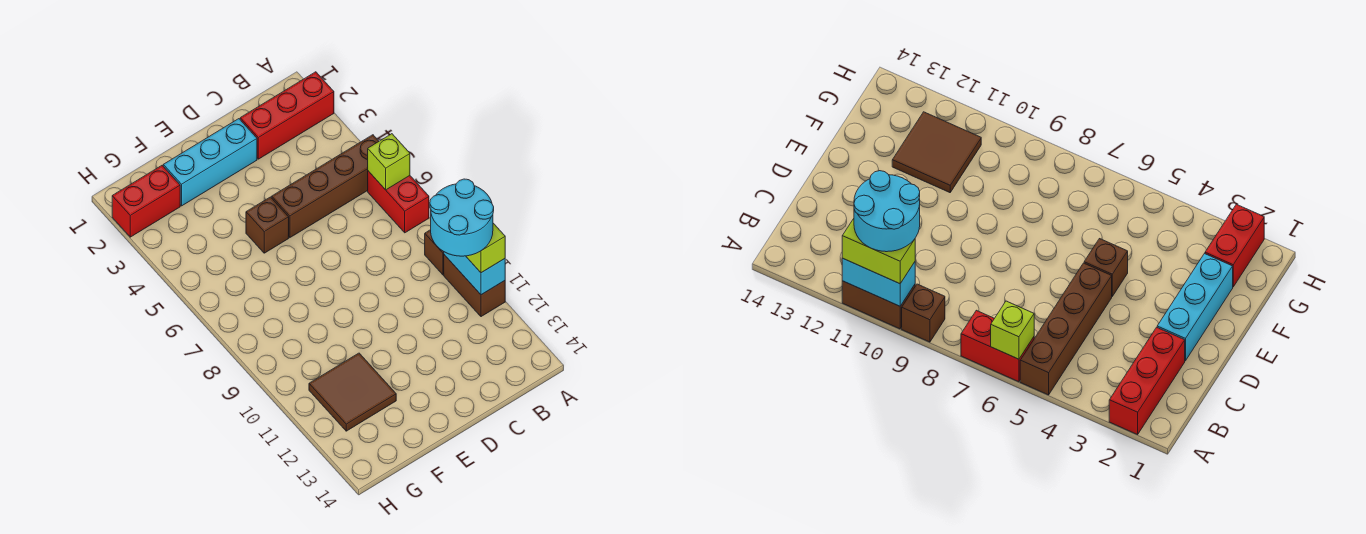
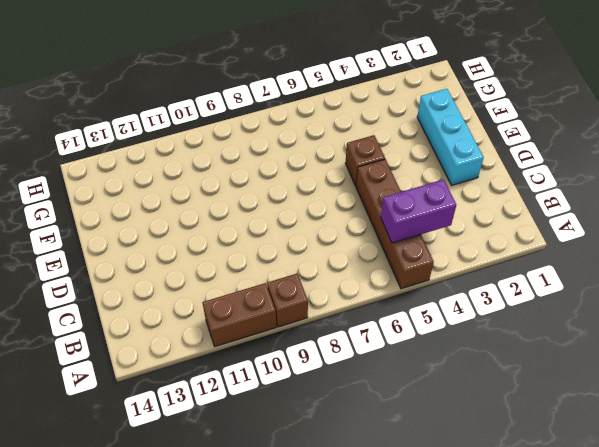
purple 1x2 brick [381,180,456,243] -> none
none -> red 1x3 brick [240,72,334,159]
none -> red 1x2 brick [368,171,429,233]
none -> brown 2x2 tile [309,353,396,431]

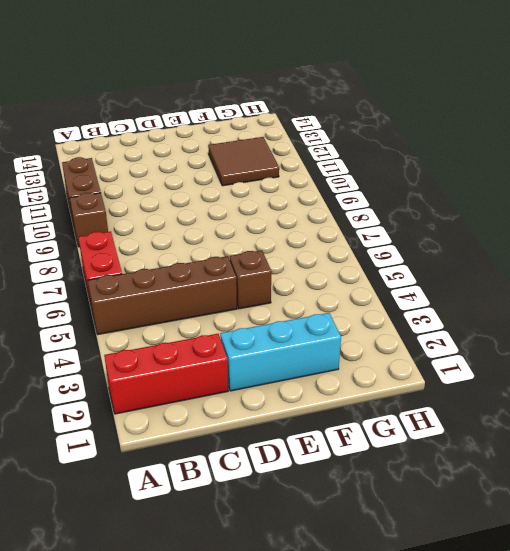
none -> red 1x2 brick [112,166,180,237]
none -> lime 1x1 brick [368,134,410,190]
none -> cyan 1x2 brick [444,252,505,295]

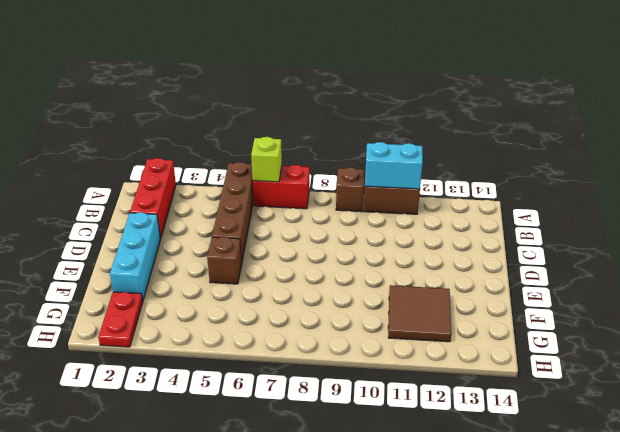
red 1x2 plate [98,292,143,347] -> red 1x2 brick [112,166,180,237]
none -> lime 1x2 brick [466,223,505,273]
none -> cyan 2x2 round brick [430,179,494,256]

